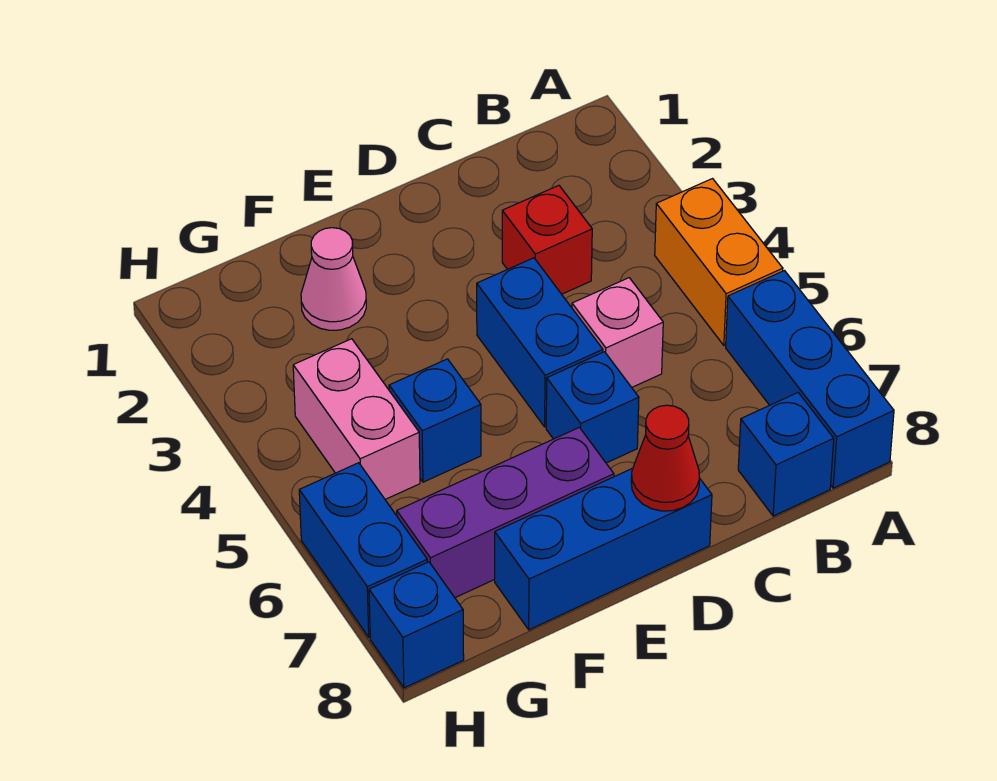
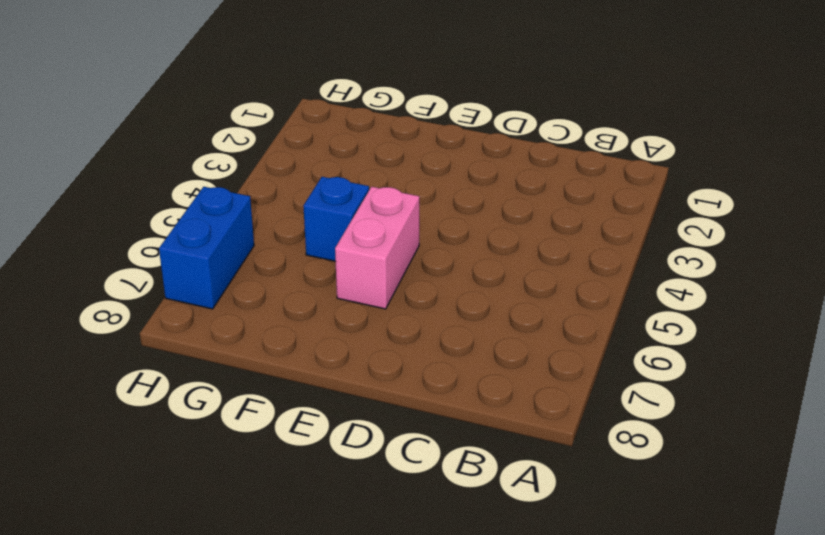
pink 1x2 brick [335,187,419,309] -> pink 1x2 brick moved to [293,339,420,499]
none -> orange 1x2 brick [655,179,783,345]
none -> blue 1x3 brick [726,271,894,488]
none -> blue 1x1 brick [738,393,834,516]

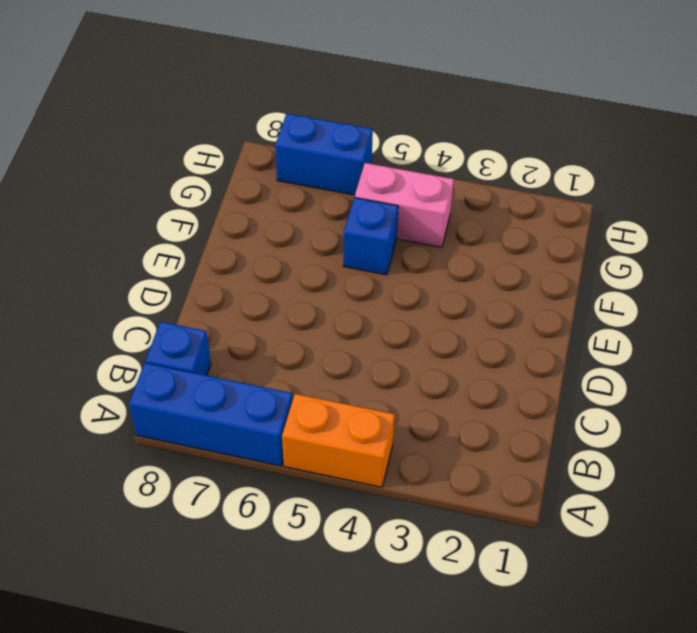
none -> red 1x1 brick [502,185,592,294]
none -> pink 1x1 brick [572,278,663,387]
none -> blue 1x2 brick [477,258,603,427]

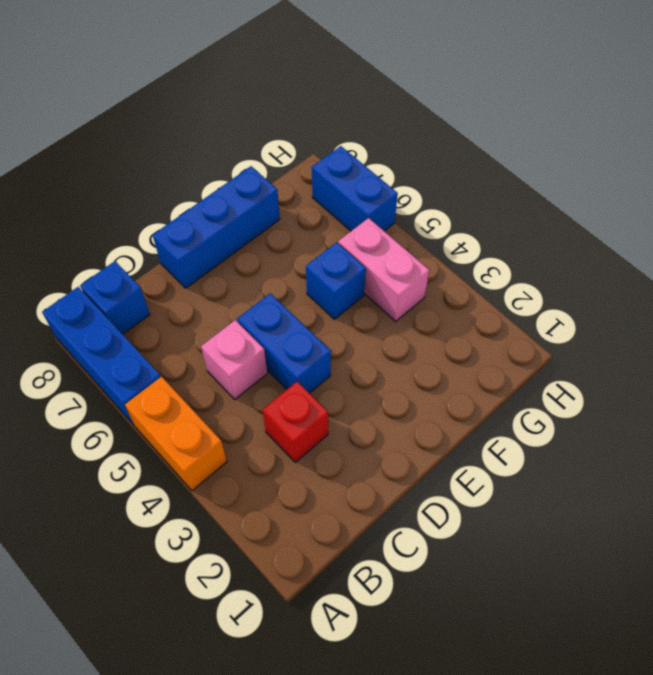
none -> blue 1x1 brick [546,352,639,463]
none -> purple 1x3 brick [397,427,614,598]
none -> pink 1x1 cone [301,228,366,330]

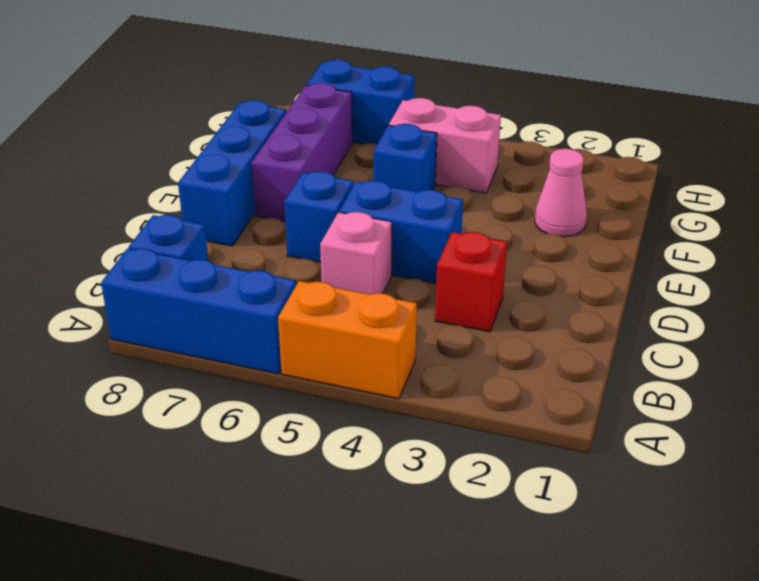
none -> blue 1x1 brick [369,562,464,688]
none -> red 1x1 cone [631,405,700,511]

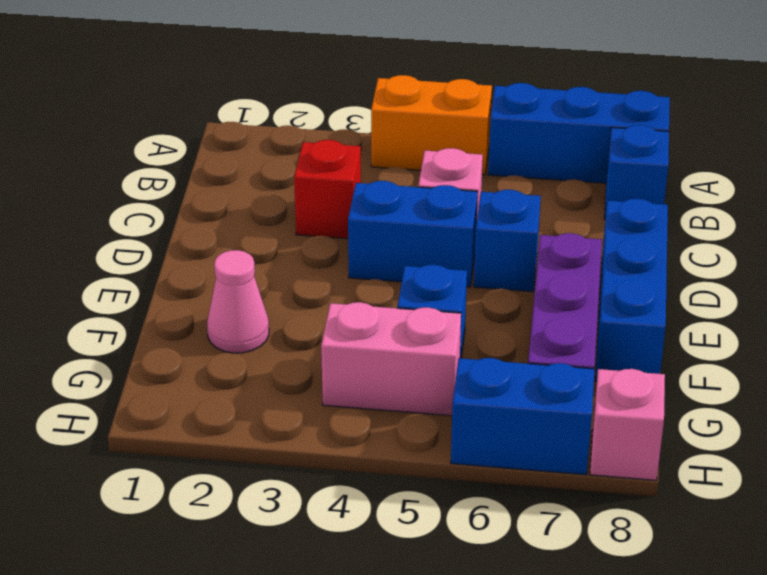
pink 1x1 brick [590,369,665,480] -> blue 1x1 brick [369,562,464,688]
none -> red 1x1 cone [631,405,700,511]

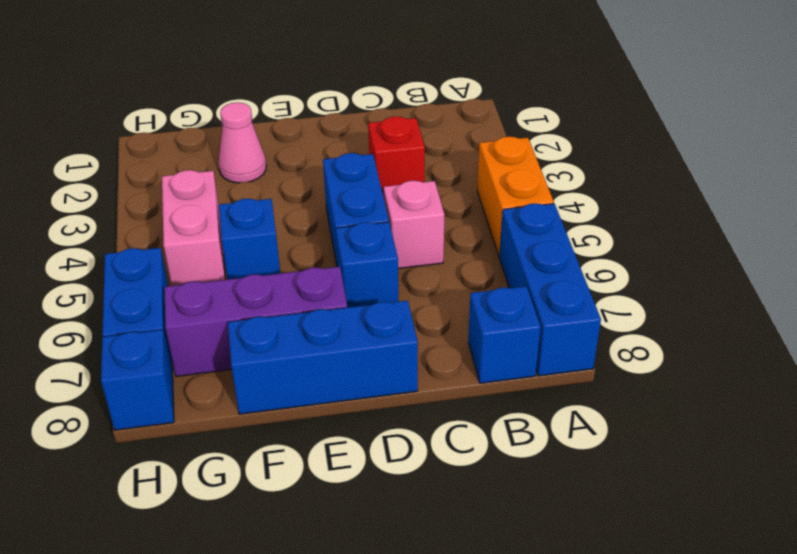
none -> red 1x1 cone [631,405,700,511]

